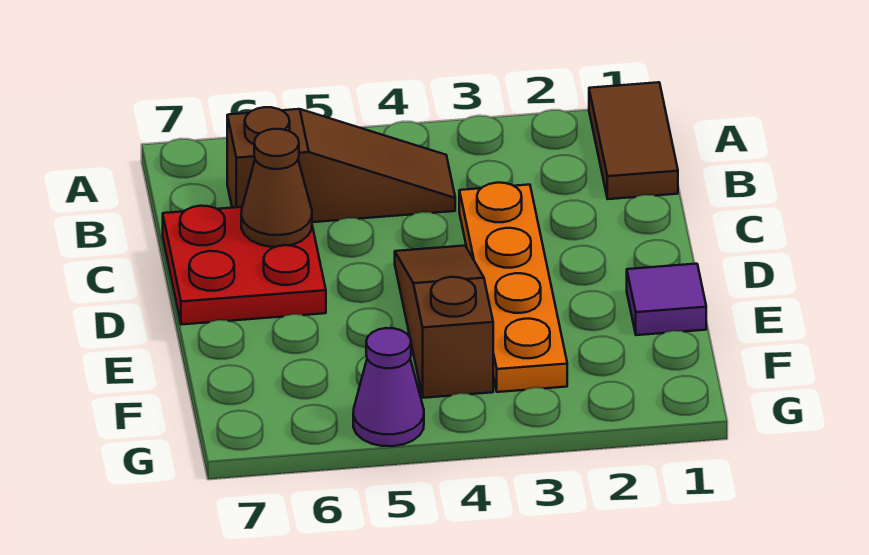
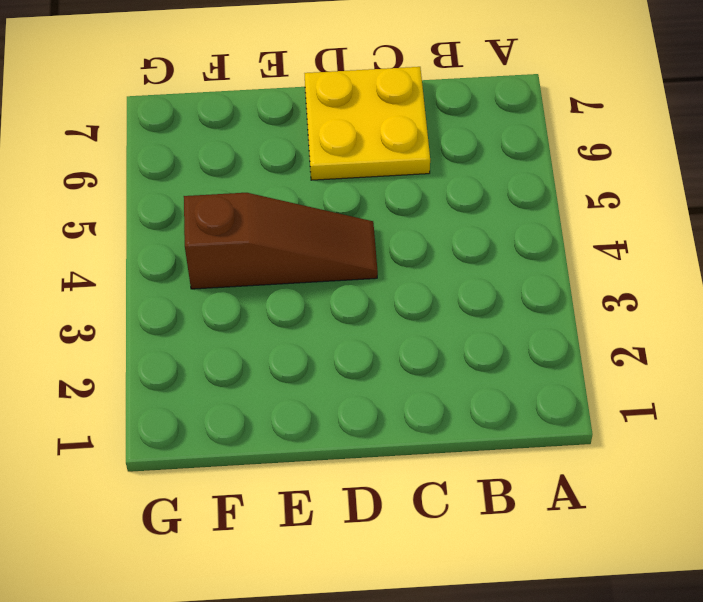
yellow 2x2 plate [304,67,430,180] -> red 2x2 plate [163,206,326,325]
none -> brown 1x2 tile [589,82,678,199]
none -> brown 1x3 slope [227,107,455,222]

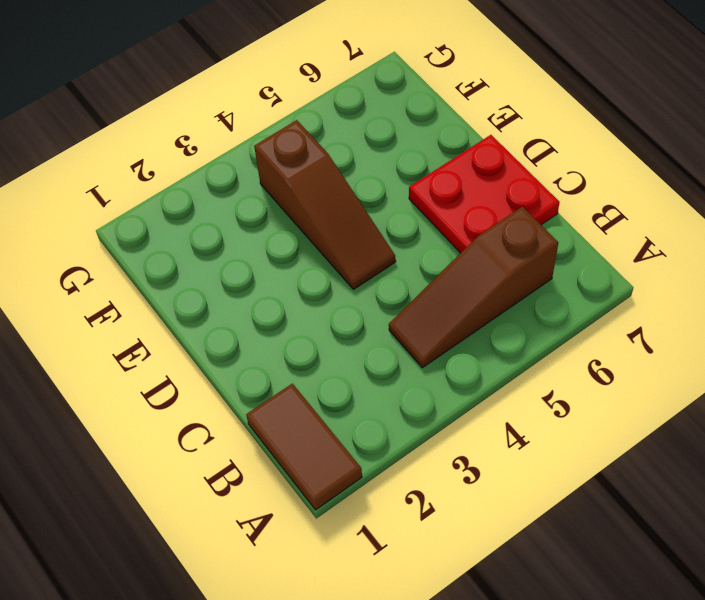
none -> orange 1x4 plate [459,183,567,392]
none -> purple 1x1 tile [627,264,706,335]

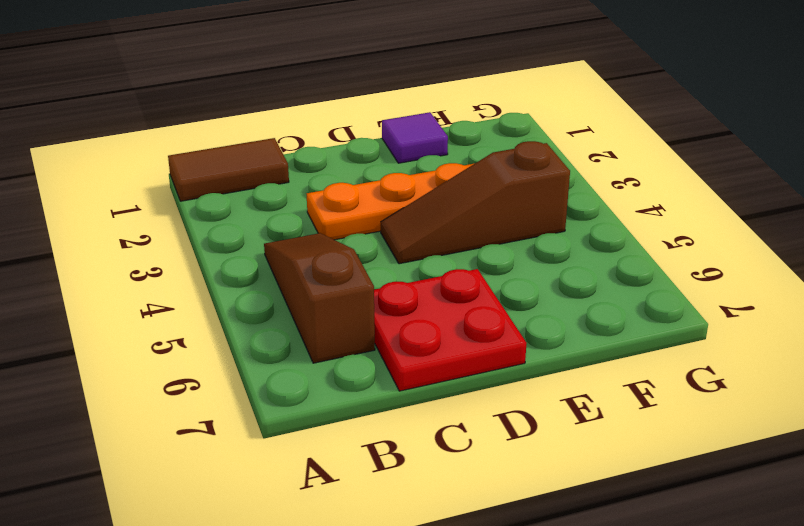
none -> purple 1x1 cone [353,328,424,446]
none -> brown 1x1 cone [241,129,312,247]

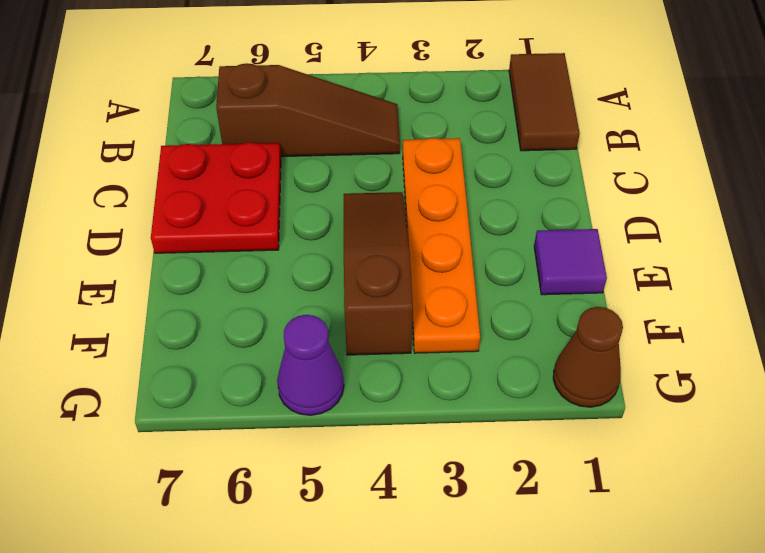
brown 1x1 cone [553,307,623,407] -> brown 1x1 cone moved to [241,129,312,247]

